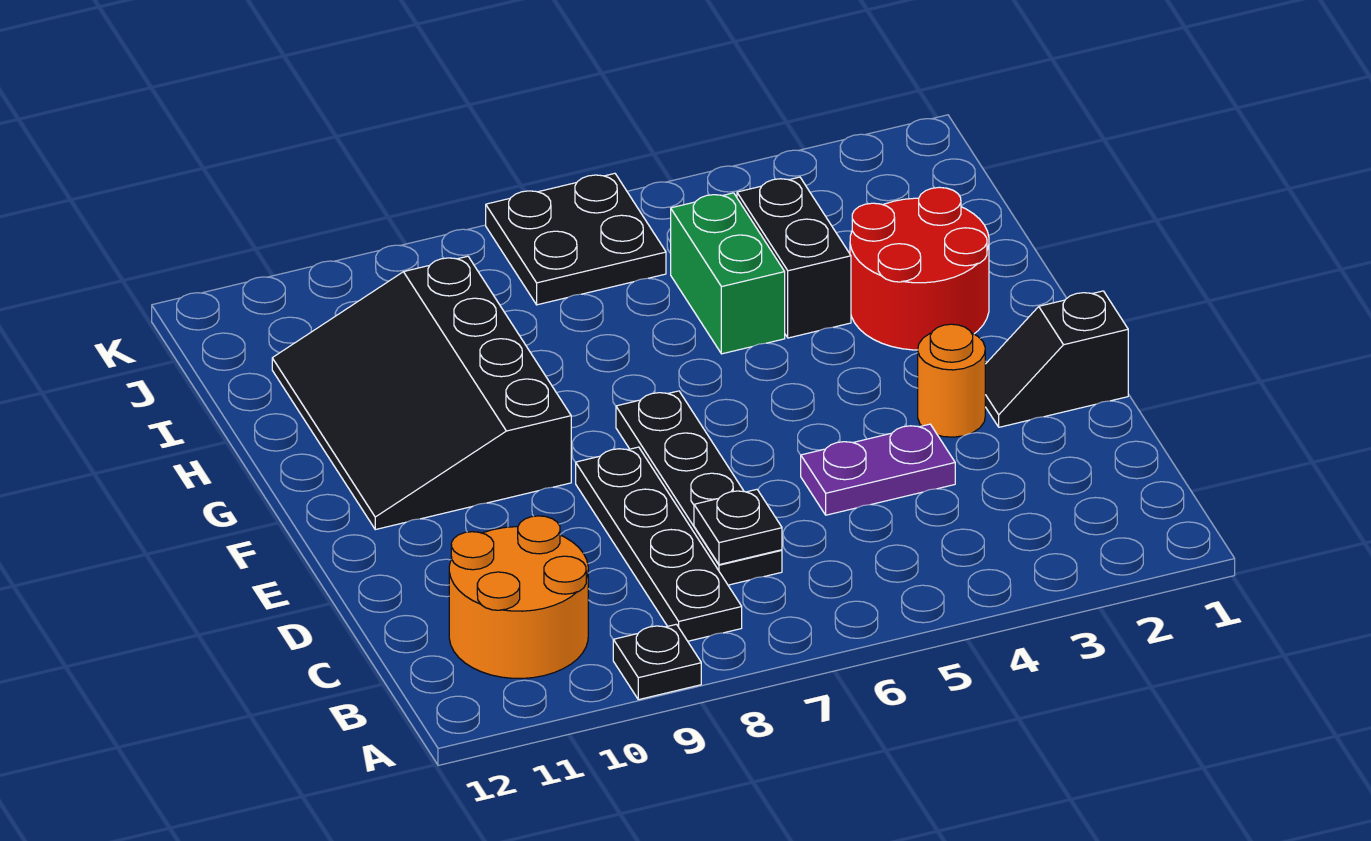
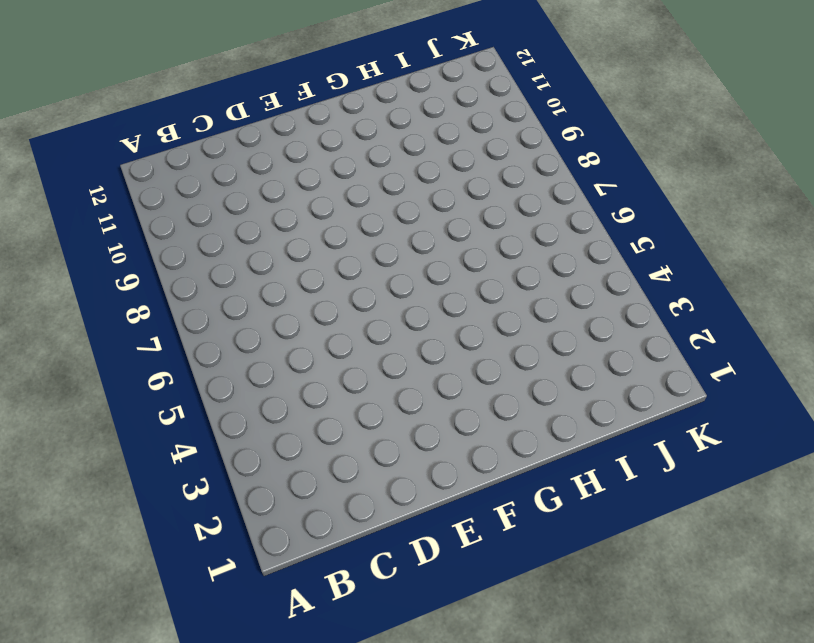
none -> black 1x1 plate [613,624,701,700]
none -> black 1x4 plate [576,447,742,641]
none -> orange 2x2 round brick [449,516,588,678]

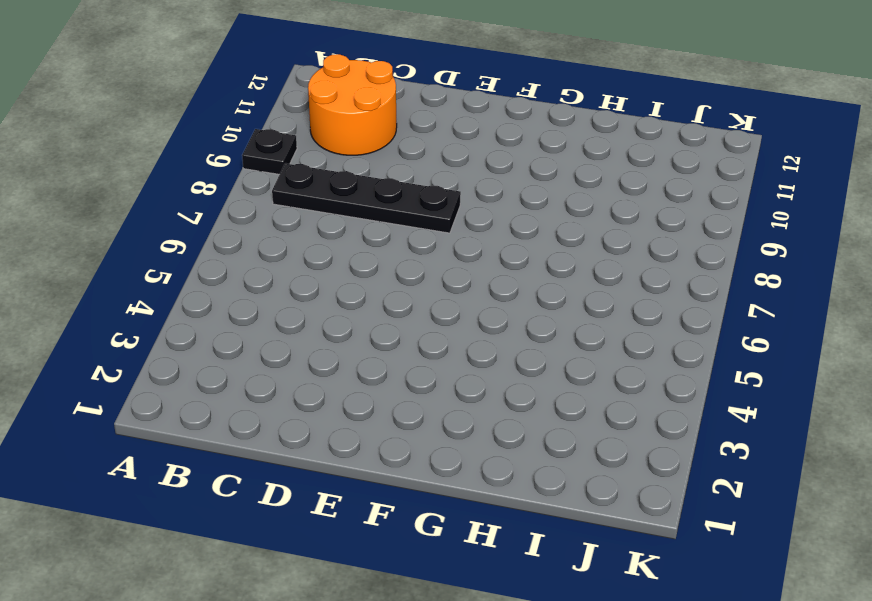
none -> black 1x4 plate [616,391,782,585]
none -> purple 1x2 plate [801,424,955,515]
none -> black 1x2 slope [985,291,1128,427]

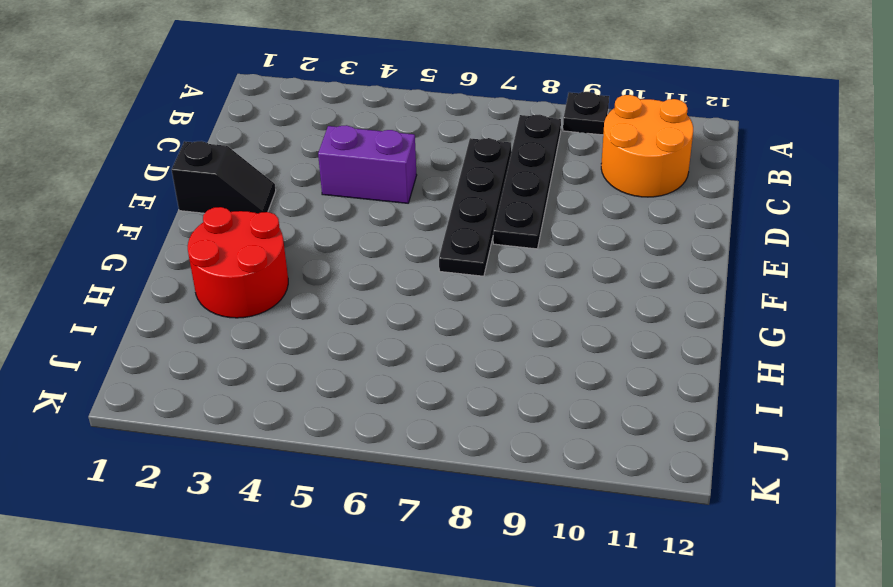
purple 1x2 brick [318,125,417,203] -> purple 1x2 plate [801,424,955,515]
none -> orange 1x1 round brick [918,324,985,437]
none -> black 3x4 slope [272,256,571,530]
none -> black 1x2 brick [737,177,851,338]

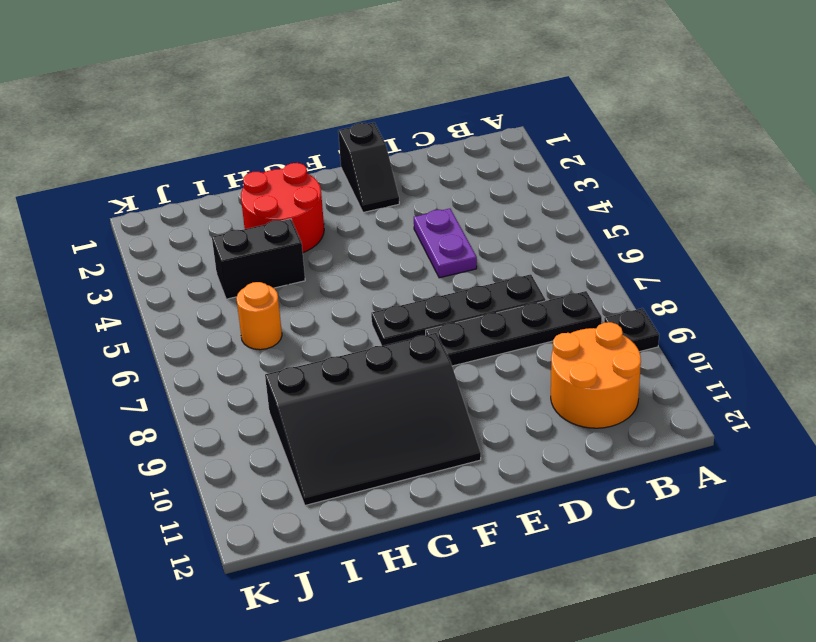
orange 1x1 round brick [236,282,282,350] -> orange 1x1 round brick moved to [918,324,985,437]
none -> green 1x2 brick [671,193,785,354]
none -> black 2x2 plate [486,173,666,305]
none -> black 1x1 plate [694,489,782,565]

